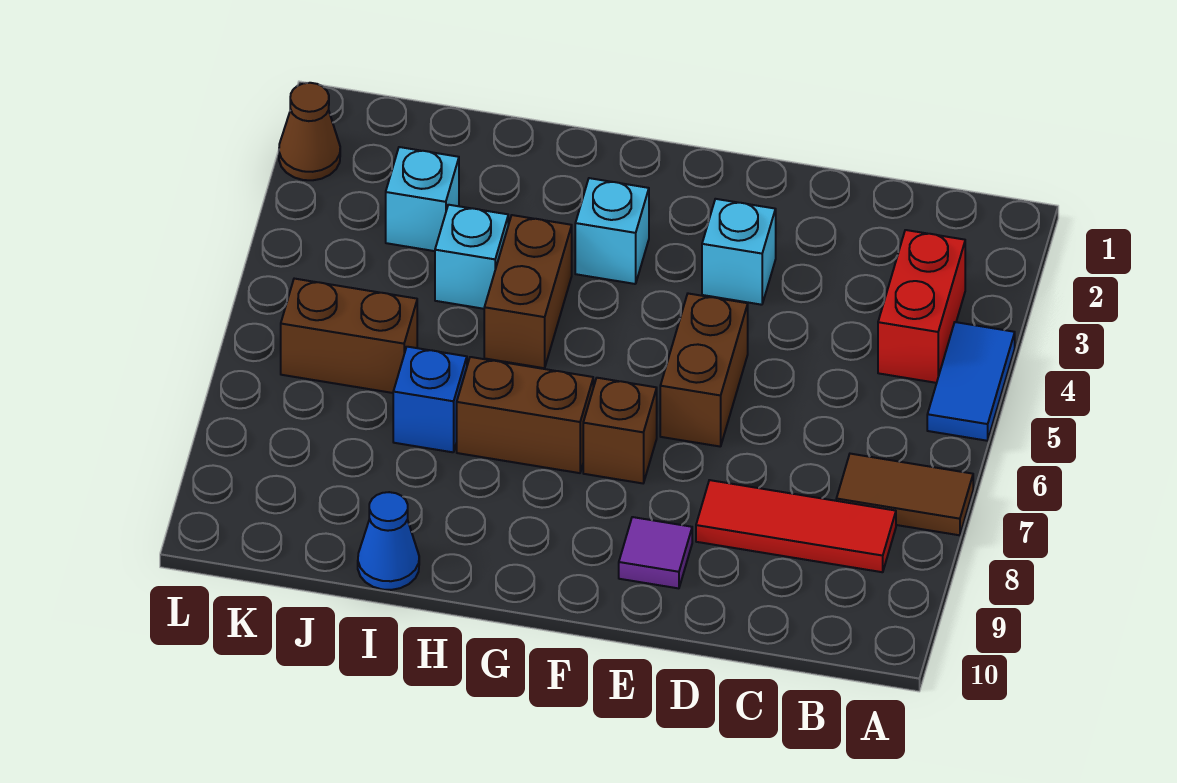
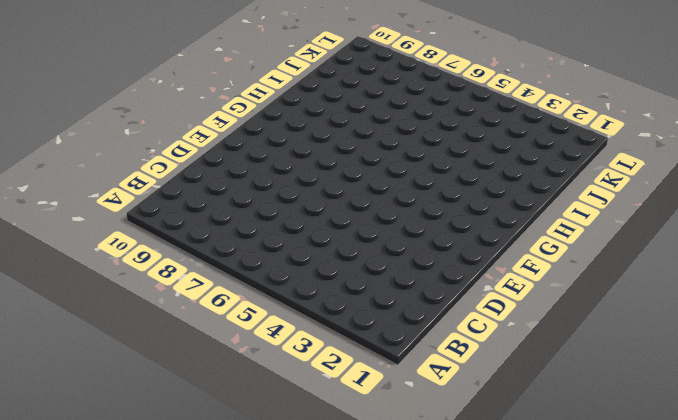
none -> blue 1x2 tile [927,322,1015,441]
none -> brown 1x2 tile [836,454,973,535]
none -> red 1x2 brick [878,230,965,383]

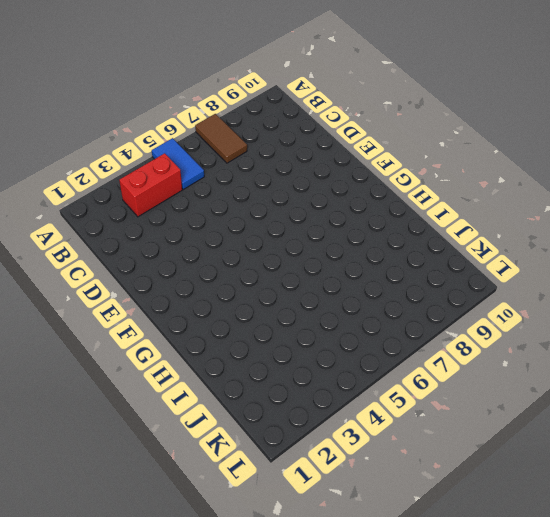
blue 1x2 tile [152,138,204,189] -> blue 1x2 tile turned to [927,322,1015,441]
none -> red 1x3 tile [696,480,896,572]
none -> cyan 1x1 brick [702,199,776,305]
none -> brown 1x2 brick [660,294,748,447]

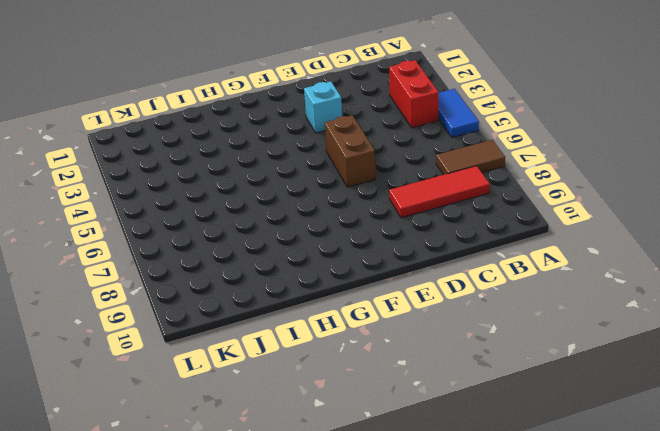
none -> purple 1x1 tile [619,517,692,588]
none -> brown 1x1 brick [583,378,657,483]
none -> cyan 1x1 brick [575,178,649,284]

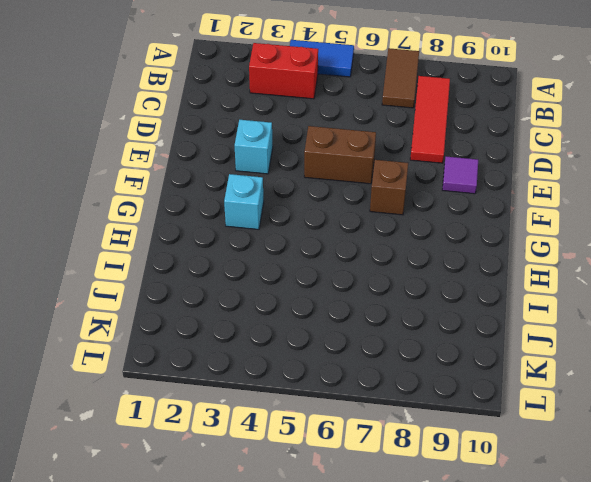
none -> brown 1x2 brick [457,357,593,473]
none -> brown 1x2 brick [484,215,572,368]
none -> cyan 1x1 brick [435,205,508,309]

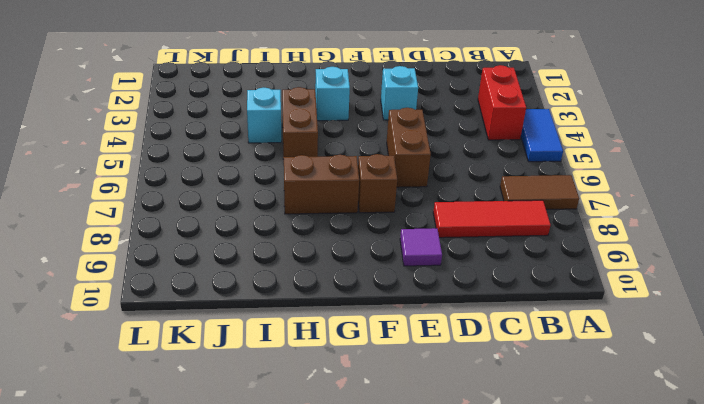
none -> blue 1x1 brick [393,347,467,452]
none -> blue 1x1 cone [358,492,419,590]
none -> cyan 1x1 brick [386,147,459,251]

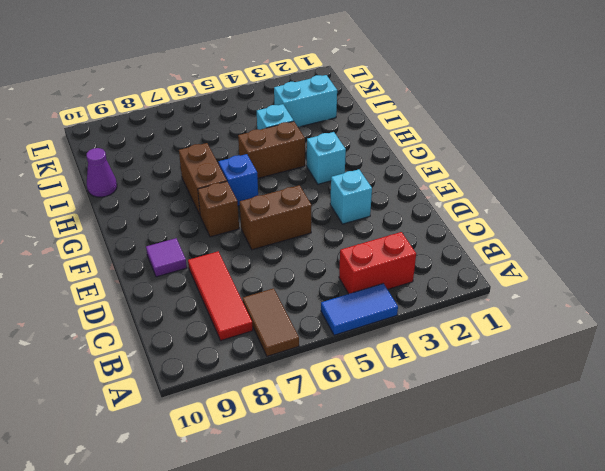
blue 1x1 brick [219,154,258,206] -> blue 1x1 brick moved to [393,347,467,452]
purple 1x1 cone [87,148,117,197] -> blue 1x1 cone [358,492,419,590]
cyan 1x2 brick [274,75,337,127] -> cyan 1x1 brick [386,147,459,251]
none -> brown 1x2 brick [281,279,417,393]
none -> brown 1x1 cone [279,83,340,180]

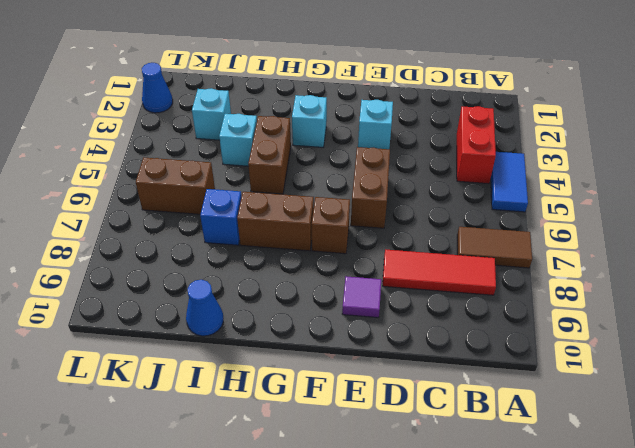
blue 1x1 cone [142,63,173,113] -> brown 1x1 cone [279,83,340,180]

